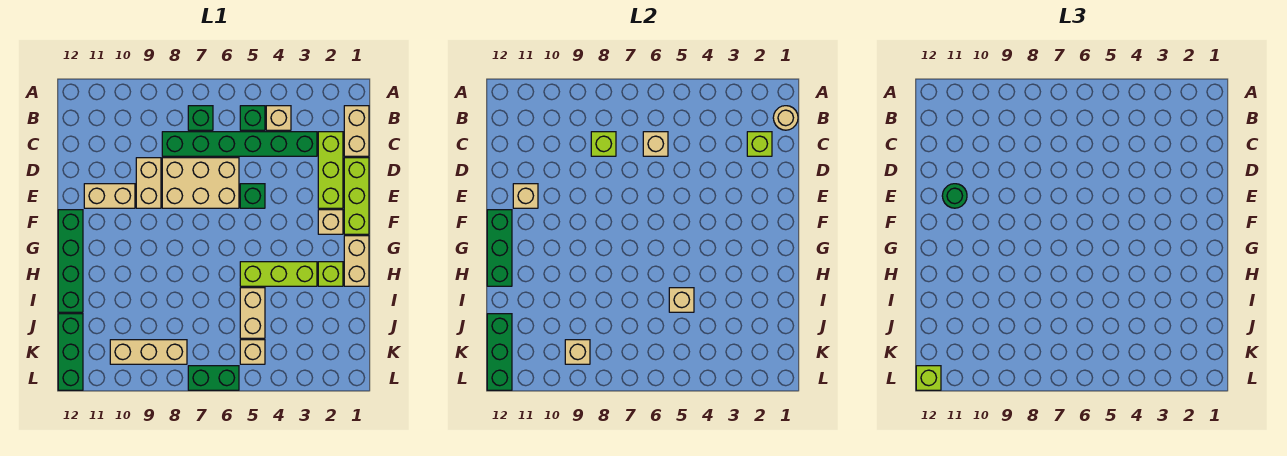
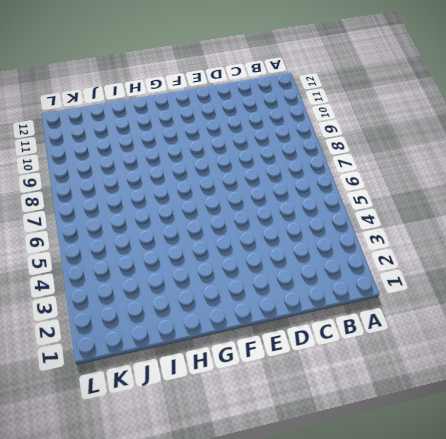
none -> tan 1x2 brick [344,106,369,156]
none -> tan 1x1 brick [266,106,291,130]
none -> green 1x1 brick [240,106,265,130]
none -> green 1x1 brick [188,106,213,130]

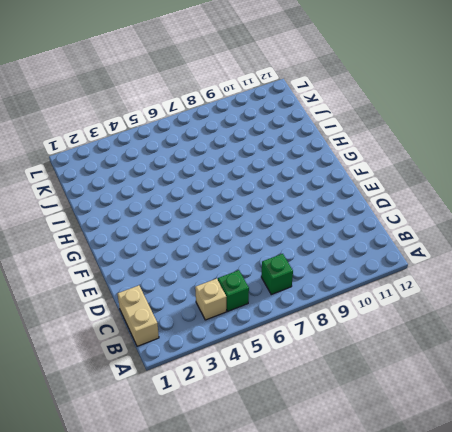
none -> lime 1x3 brick [318,132,343,208]
none -> green 1x6 brick [162,132,317,156]
none -> lime 1x3 brick [344,158,369,234]
none -> tan 2x3 brick [162,158,239,208]

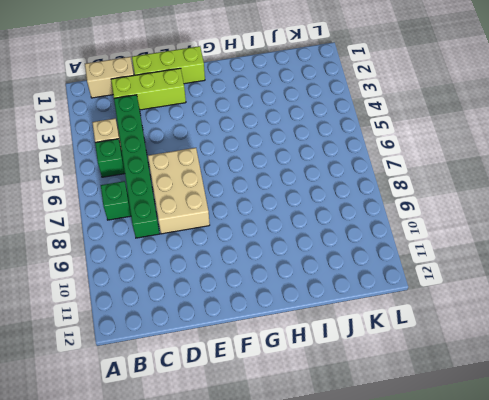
none -> tan 1x2 brick [136,158,161,208]
none -> green 1x1 brick [240,184,265,208]
none -> tan 1x2 brick [84,184,135,208]
none -> tan 1x1 brick [318,210,343,234]

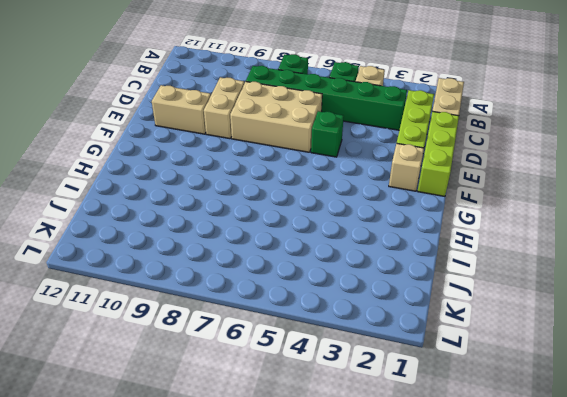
none -> green 1x4 brick [58,210,83,312]
none -> tan 1x2 brick [344,236,369,286]
none -> lime 1x1 brick [318,262,343,286]
none -> lime 1x3 brick [240,262,317,286]

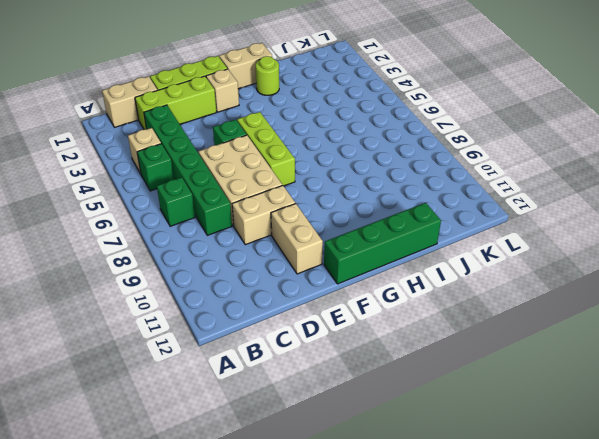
lime 1x3 brick [237,112,295,186] -> lime 1x3 brick moved to [240,262,317,286]
lime 1x1 round brick [256,56,279,95] -> lime 1x1 brick [318,262,343,286]
none -> tan 1x2 brick [240,288,265,338]
none -> green 1x3 brick [58,314,83,390]
none -> tan 1x1 brick [240,340,265,364]
none -> tan 1x3 brick [110,340,187,364]

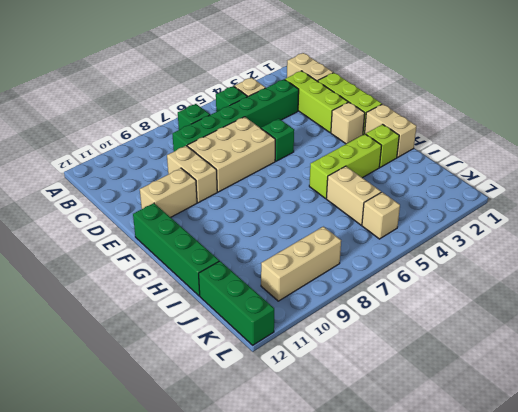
none -> green 1x2 brick [188,366,239,390]
none -> tan 1x1 round brick [773,106,798,130]
none -> lime 1x1 brick [747,132,772,156]
none -> tan 1x1 brick [643,132,668,156]

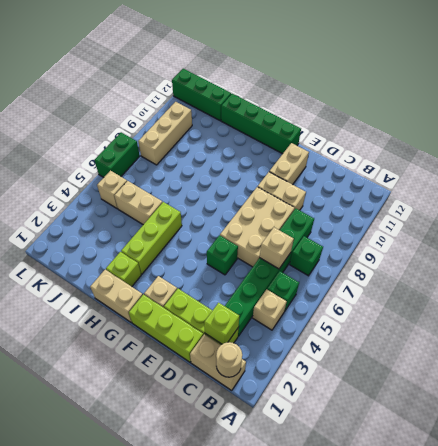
none -> lime 1x1 brick [591,132,616,156]
none -> tan 1x1 brick [513,184,538,208]
none -> green 1x3 brick [487,210,512,286]
none -> tan 1x1 brick [669,288,694,312]

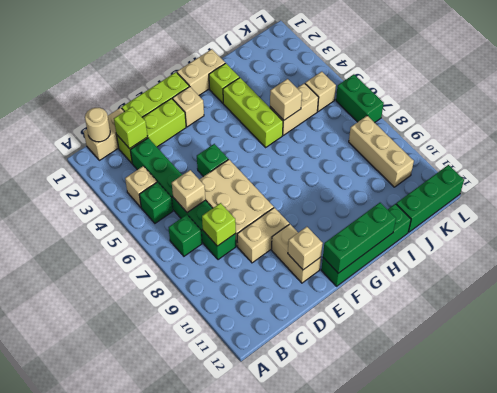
none -> green 1x3 brick [487,314,512,390]
none -> tan 1x1 brick [565,340,590,364]
none -> green 1x1 round brick [942,184,967,208]
none -> lime 1x1 brick [916,366,941,390]

